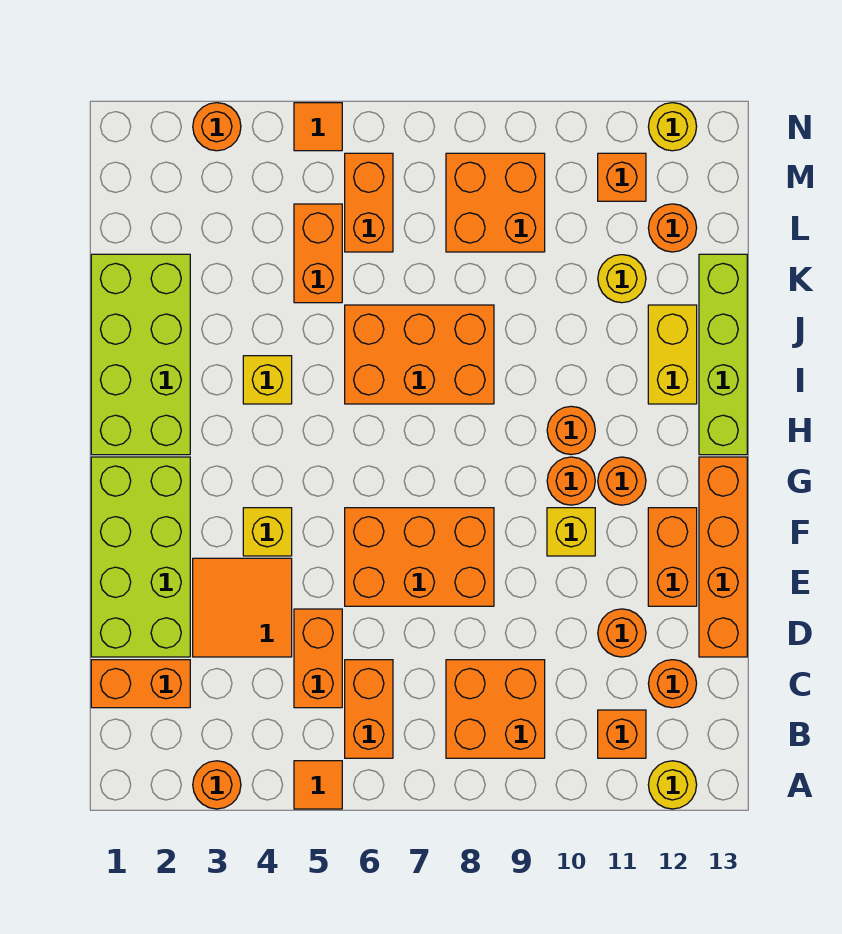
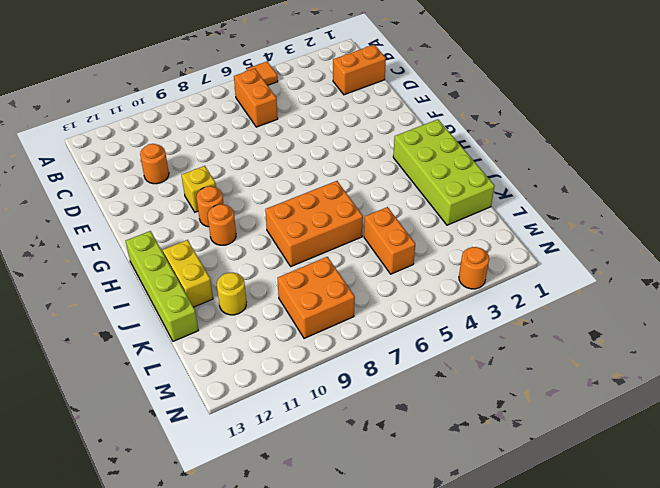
none -> orange 1x1 round brick [193,761,241,809]
none -> yellow 1x1 round brick [648,761,697,809]
none -> orange 2x2 brick [446,660,545,758]
none -> orange 1x1 brick [598,710,646,758]

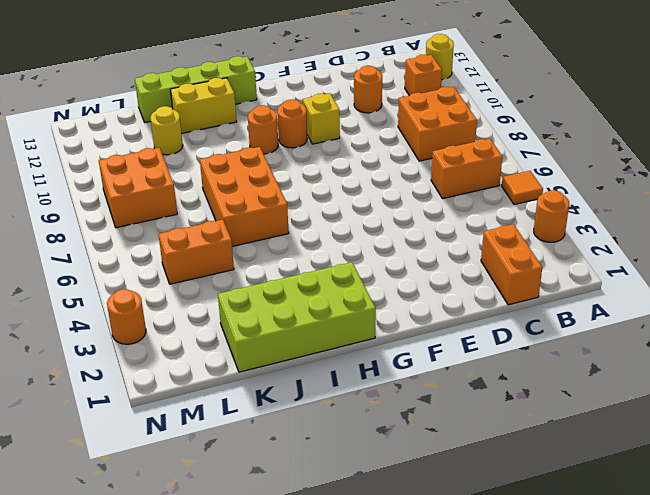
none -> orange 1x2 brick [294,609,342,708]
none -> orange 1x1 round brick [648,660,697,708]
none -> lime 2x4 brick [91,457,190,657]
none -> orange 2x2 tile [193,558,292,657]

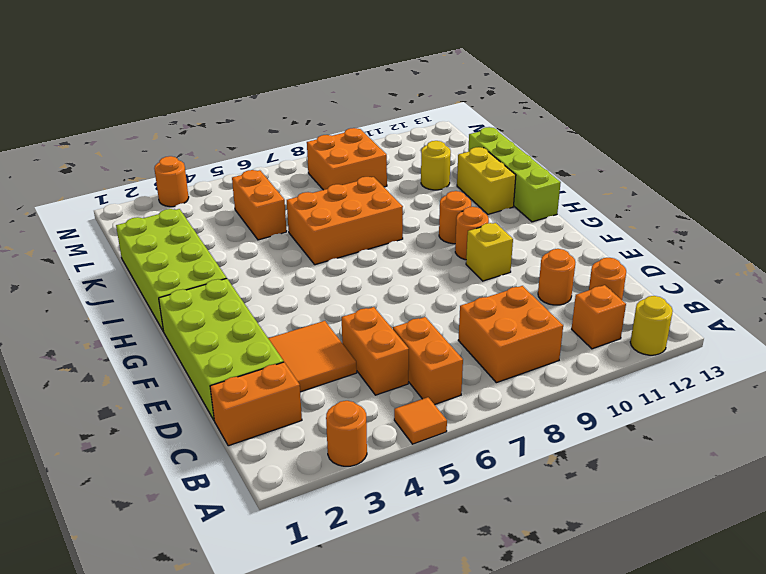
none -> orange 1x4 brick [699,457,747,657]
none -> orange 2x3 brick [345,508,494,606]
none -> orange 1x2 brick [648,508,697,606]
none -> yellow 1x1 brick [243,508,292,556]

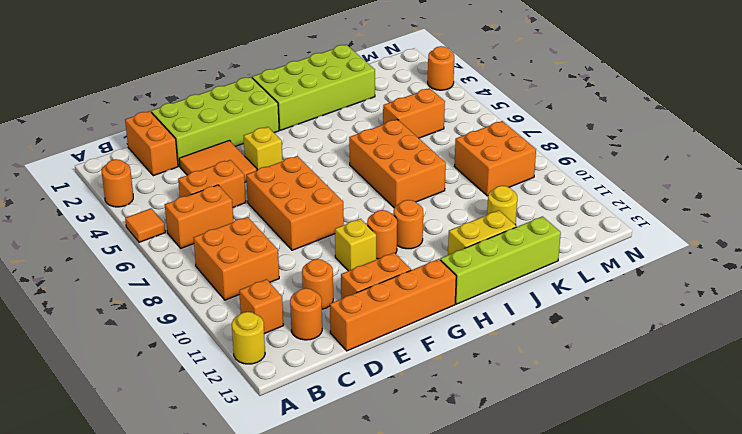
none -> orange 1x1 round brick [598,457,646,505]
none -> yellow 1x1 brick [243,356,292,404]
none -> orange 1x2 brick [345,153,393,252]
none -> orange 1x1 round brick [648,204,697,252]

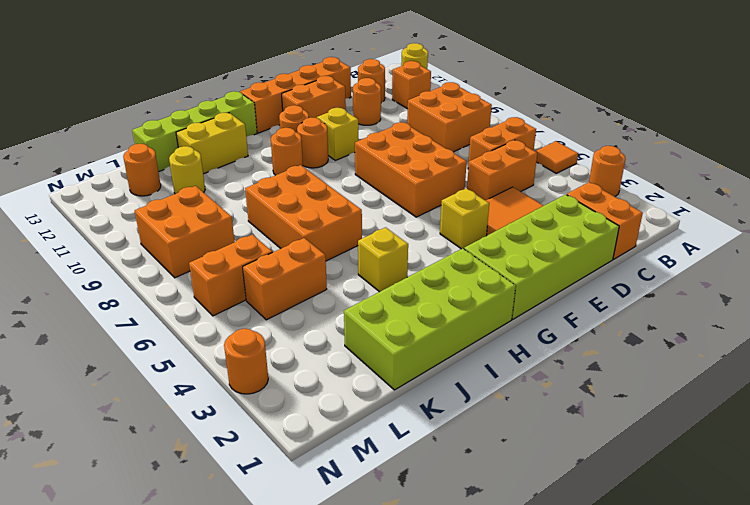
none -> orange 1x1 brick [598,153,646,201]
none -> orange 1x1 tile [294,103,342,151]
none -> yellow 1x1 round brick [648,103,697,151]

